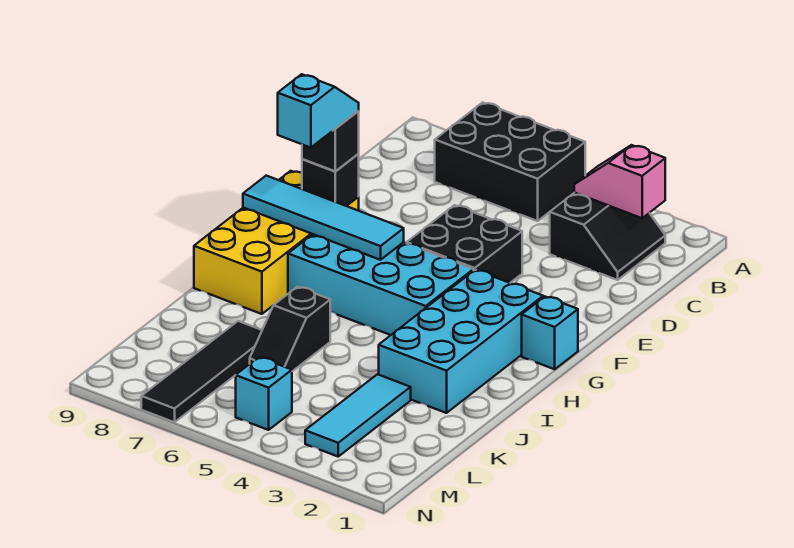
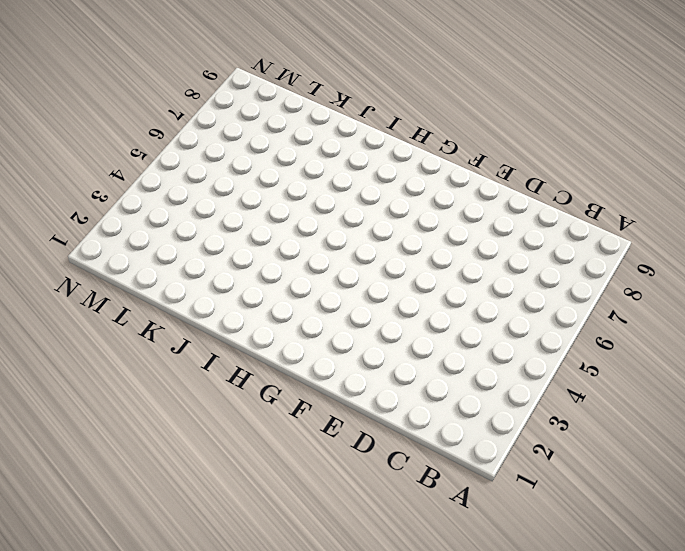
none -> black 2x3 brick [435,103,585,221]
none -> black 2x2 slope [550,193,665,280]
none -> black 2x2 brick [407,205,522,283]

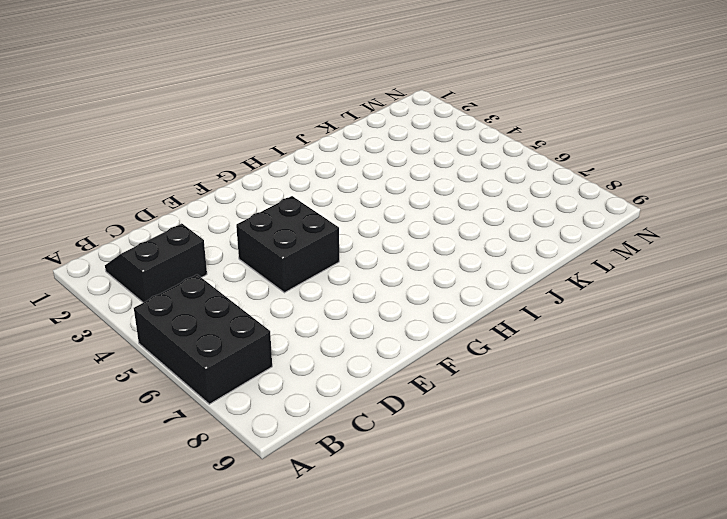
none -> yellow 2x4 brick [194,171,359,314]
none -> cyan 1x1 brick [522,297,578,369]
none -> cyan 2x4 brick [379,270,543,413]

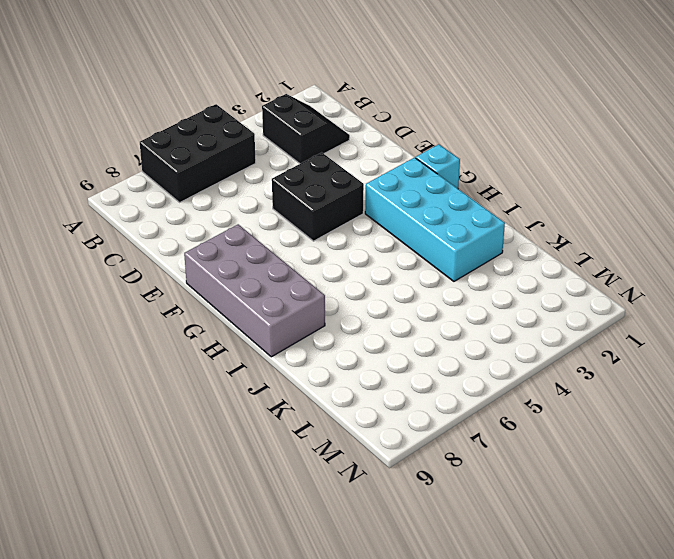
grey 2x4 brick [184,224,325,357] -> yellow 2x4 brick [194,171,359,314]
none -> cyan 2x4 brick [288,234,474,335]
none -> black 1x2 slope [250,287,330,371]
none -> cyan 1x3 tile [305,374,411,456]

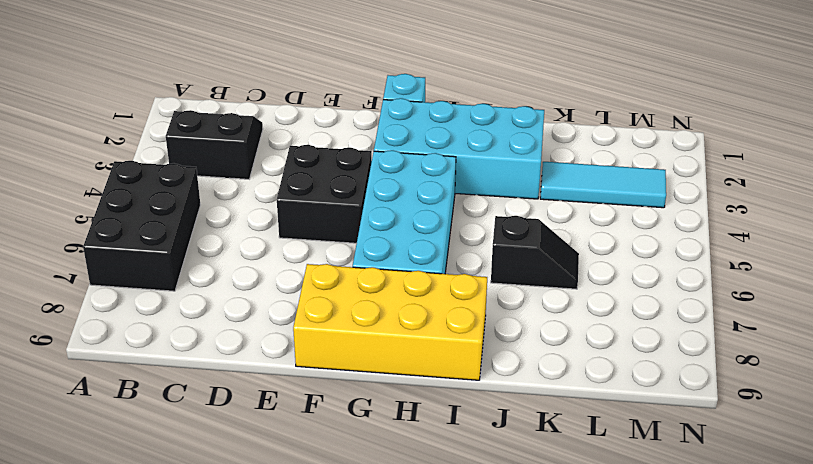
none -> black 1x4 tile [141,321,262,422]
none -> cyan 1x1 brick [236,357,292,430]
none -> pink 1x2 slope [574,145,665,218]

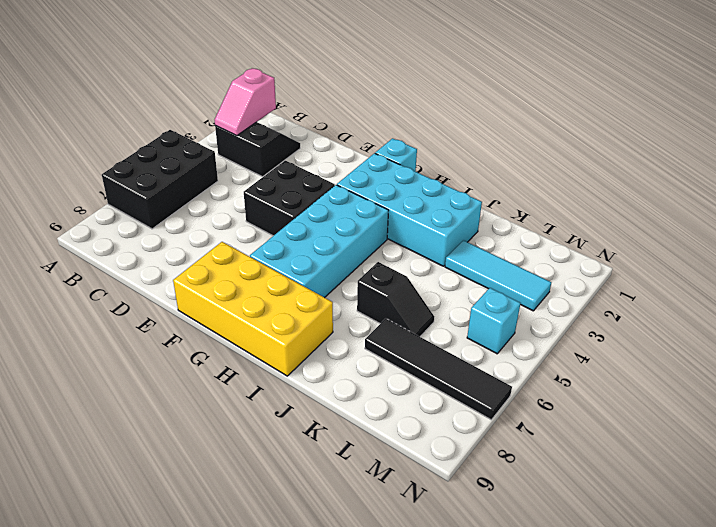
none -> black 1x1 brick [302,154,359,206]
none -> cyan 1x4 tile [243,176,404,260]
none -> black 1x1 brick [302,111,359,171]

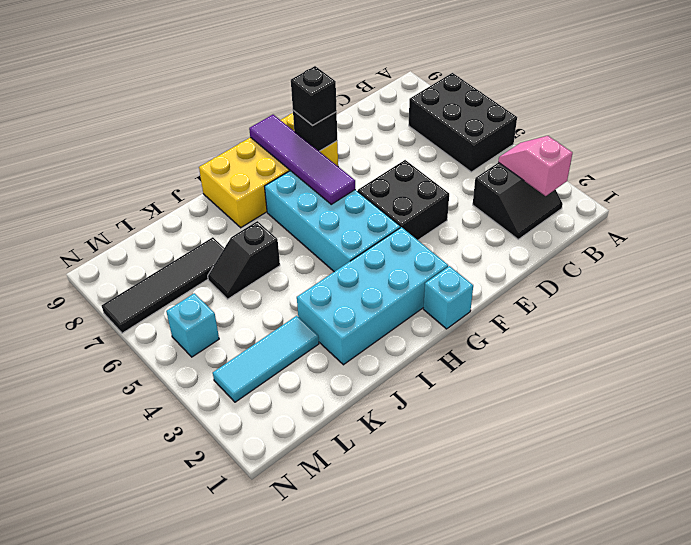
purple 1x4 tile [249,115,355,204] -> cyan 1x4 tile [243,176,404,260]
none -> cyan 1x2 slope [278,74,359,148]

